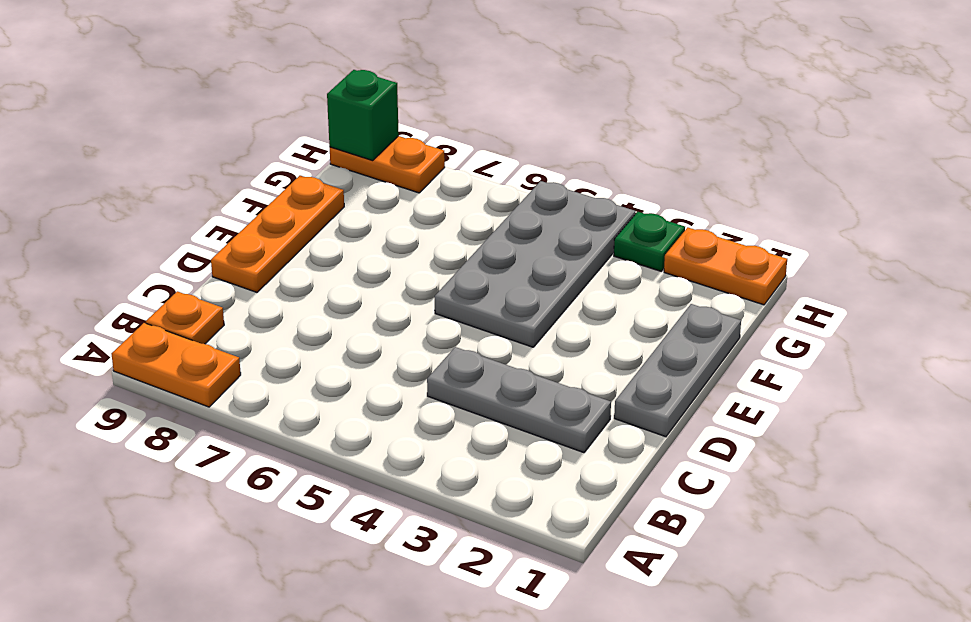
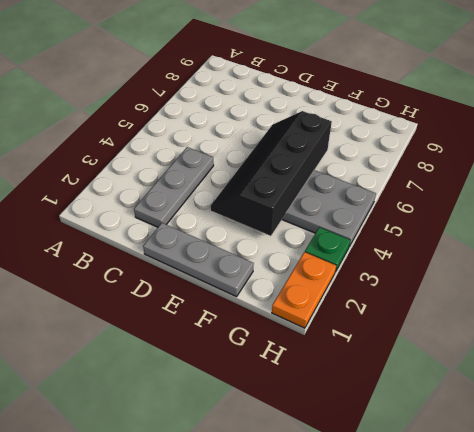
black 2x4 slope [210,111,332,236] -> none
none -> orange 1x2 plate [112,323,241,407]
none -> orange 1x1 plate [146,291,224,344]

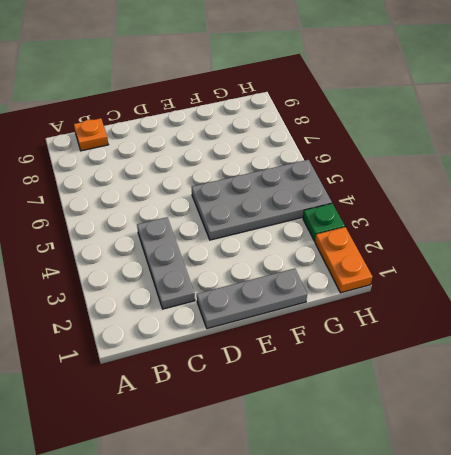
none -> orange 1x2 plate [112,323,241,407]
none -> orange 1x3 plate [211,176,344,292]

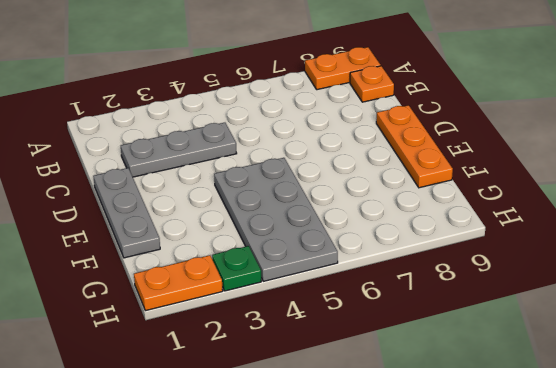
none -> orange 1x2 plate [330,136,445,193]
none -> green 1x1 brick [327,70,399,161]

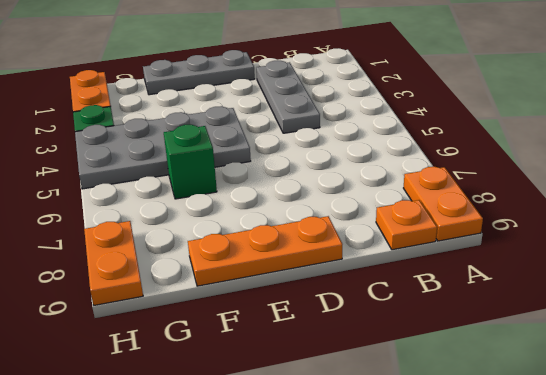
green 1x1 brick [164,125,217,199] -> green 1x1 brick moved to [327,70,399,161]

